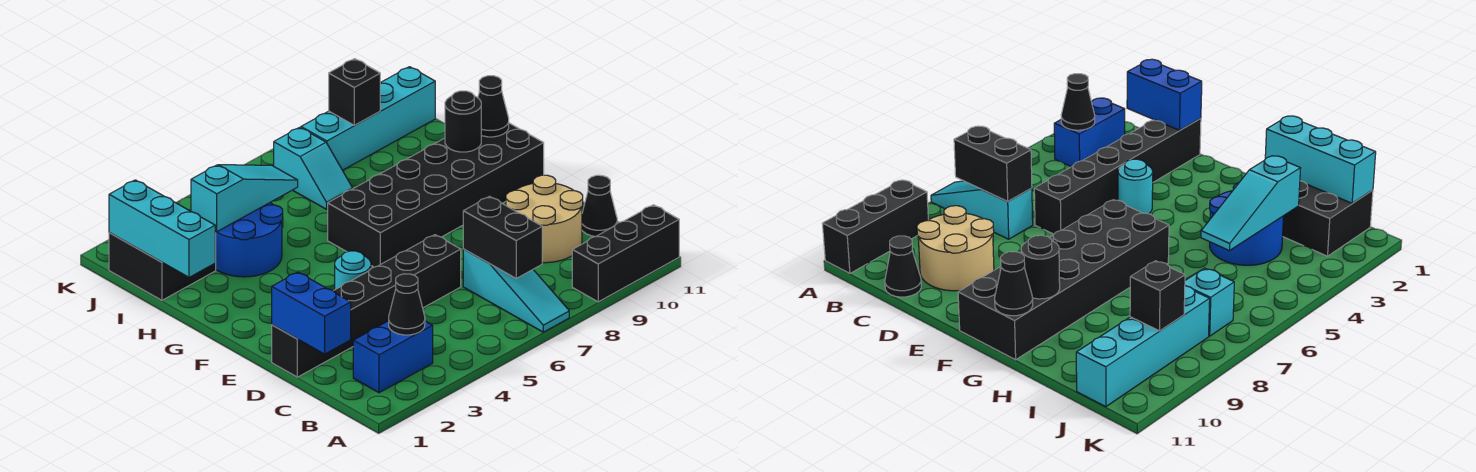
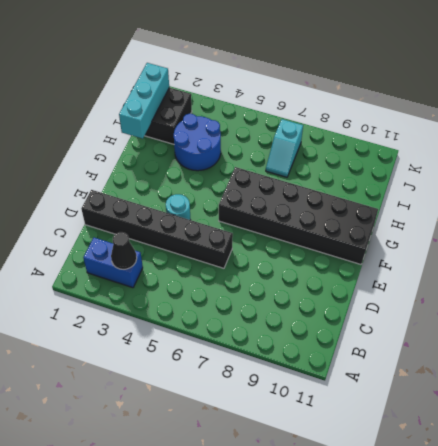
none -> cyan 1x3 slope [463,249,569,332]
none -> black 1x3 brick [572,205,679,302]
none -> tan 2x2 round brick [506,175,583,263]

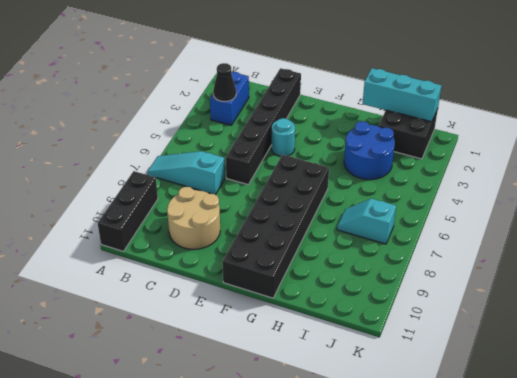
none -> black 1x1 cone [582,175,617,237]
none -> cyan 1x4 brick [301,67,435,170]
none -> black 1x2 brick [463,196,542,278]

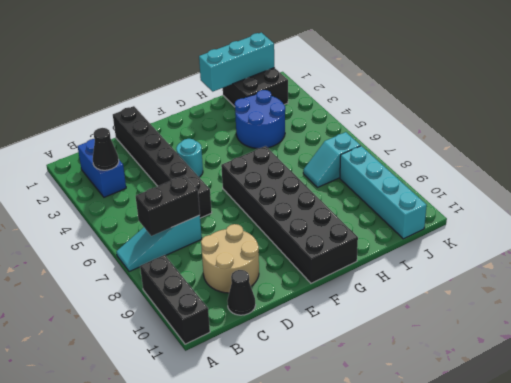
none -> blue 1x2 brick [272,272,351,354]
none -> black 1x1 round brick [445,91,481,152]
none -> black 1x1 cone [478,76,509,137]

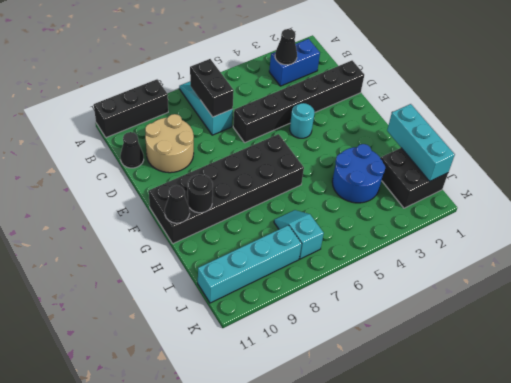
none -> blue 1x2 brick [272,272,351,354]
none -> cyan 1x3 slope [191,165,298,232]
none -> black 1x1 brick [329,59,380,125]

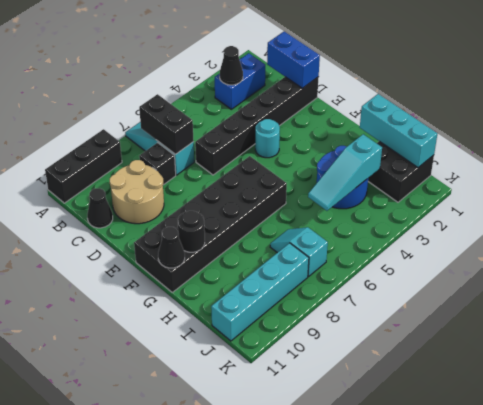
black 1x1 brick [139,143,176,185] -> black 1x1 brick moved to [329,59,380,125]

